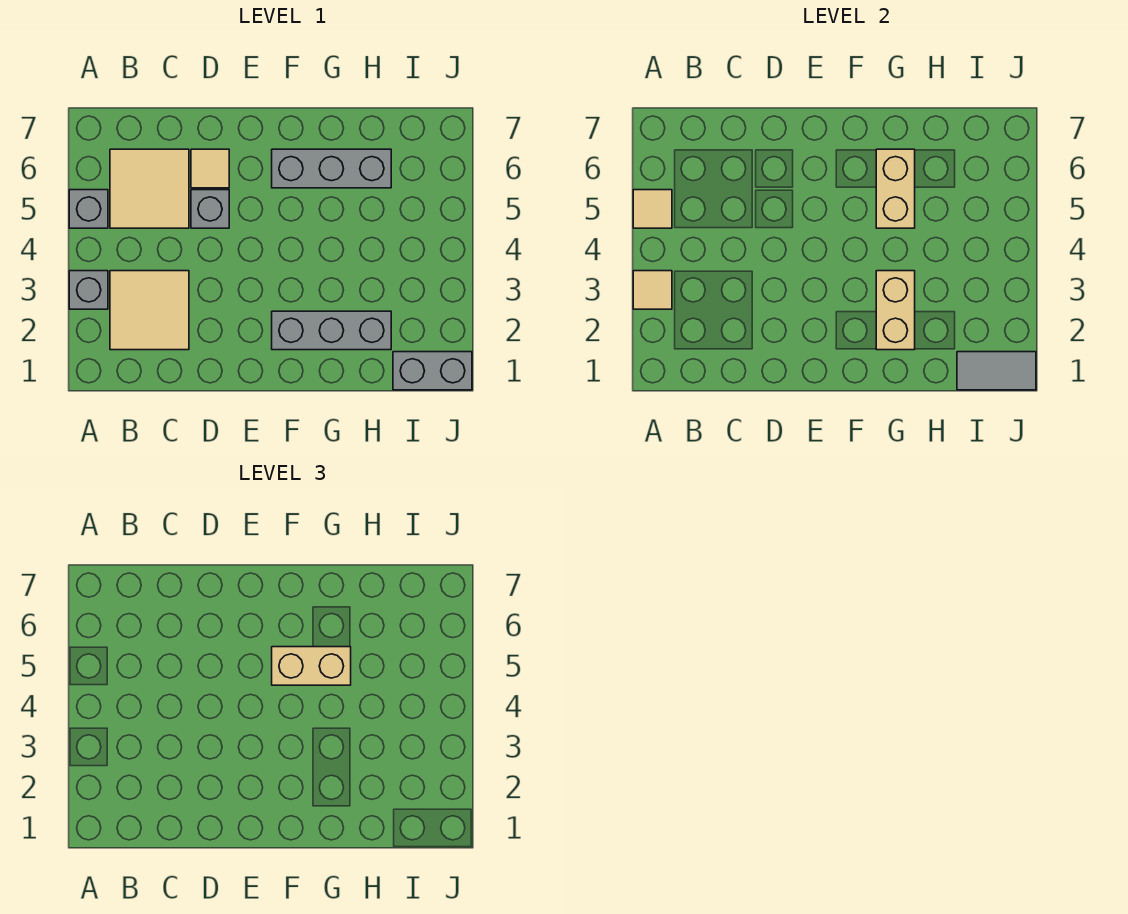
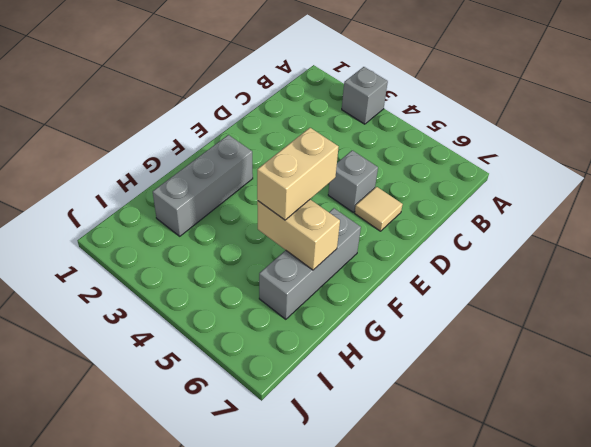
none -> grey 1x1 brick [69,190,108,228]
none -> tan 2x2 tile [110,271,189,350]
none -> tan 2x2 tile [110,149,189,228]

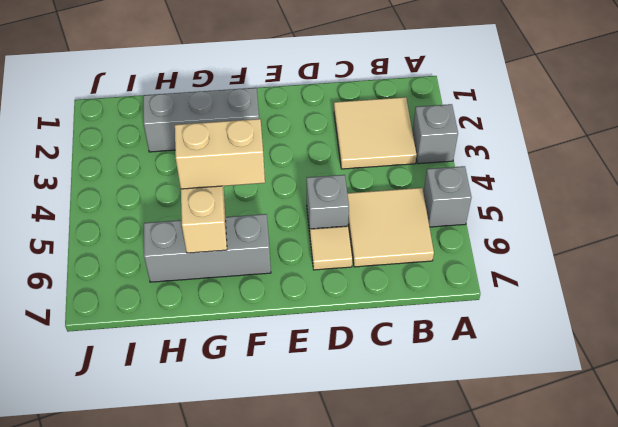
none -> grey 1x2 brick [393,352,472,390]
none -> tan 1x1 tile [633,271,672,309]
none -> tan 1x1 tile [633,190,672,228]

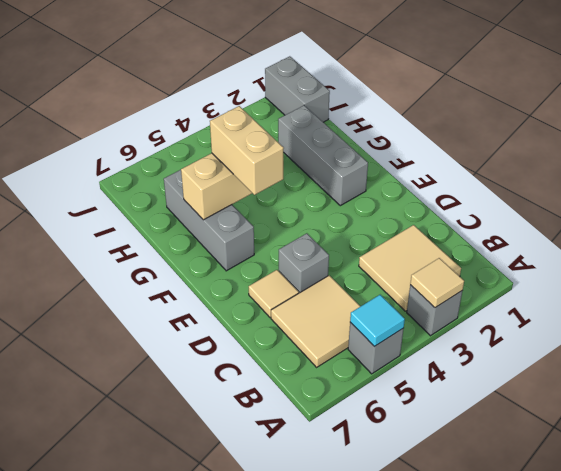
cyan 1x1 tile [350,295,405,347] -> tan 1x1 tile [633,190,672,228]
none -> tan 1x2 brick [876,271,915,350]
none -> grey 1x2 tile [957,352,1036,390]

